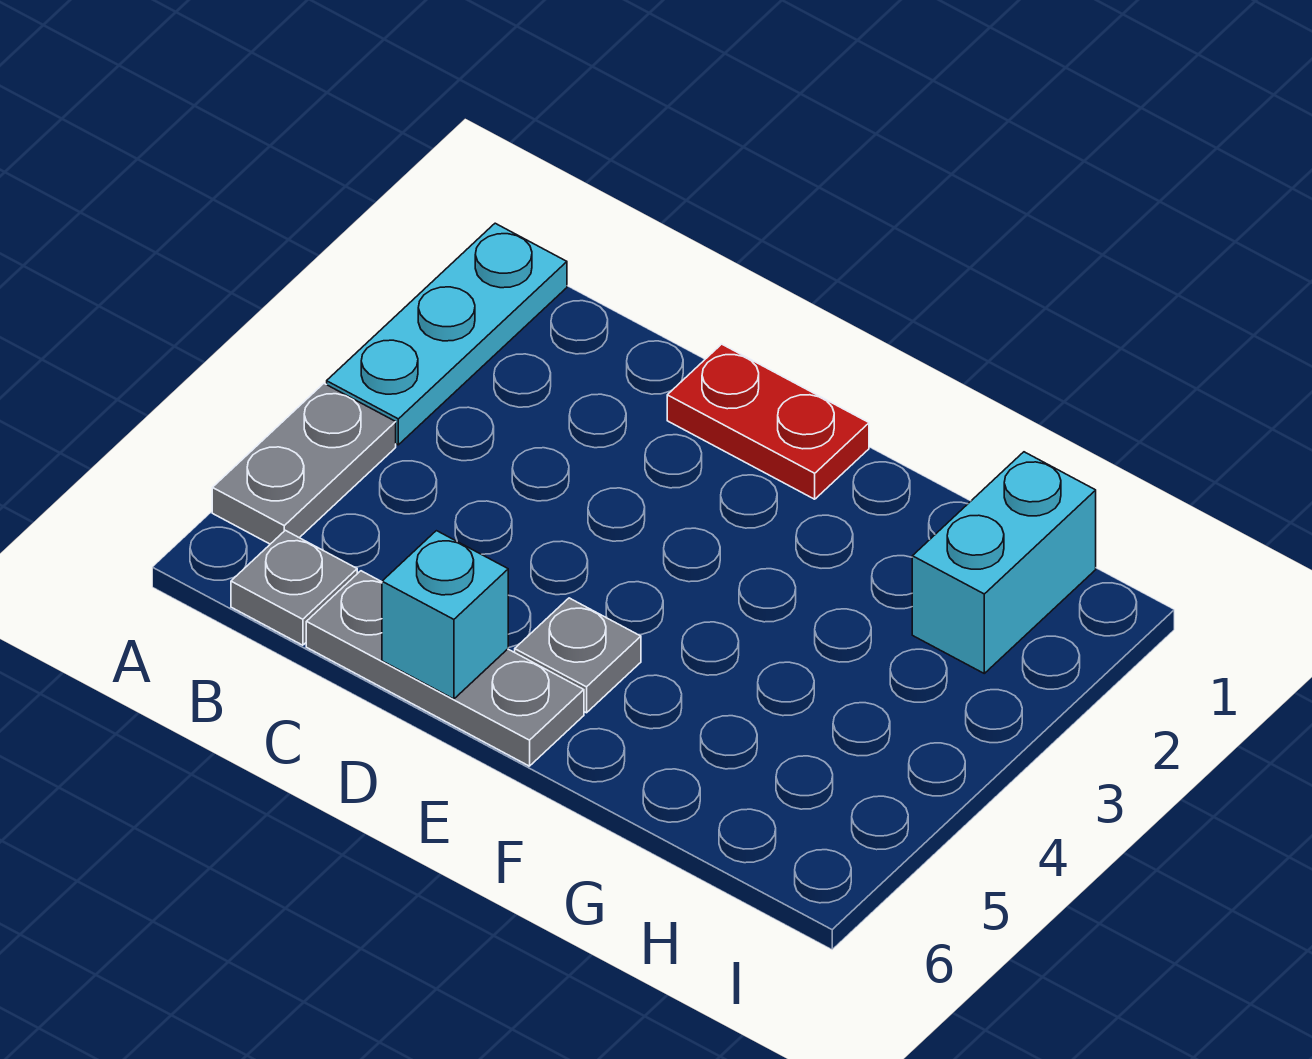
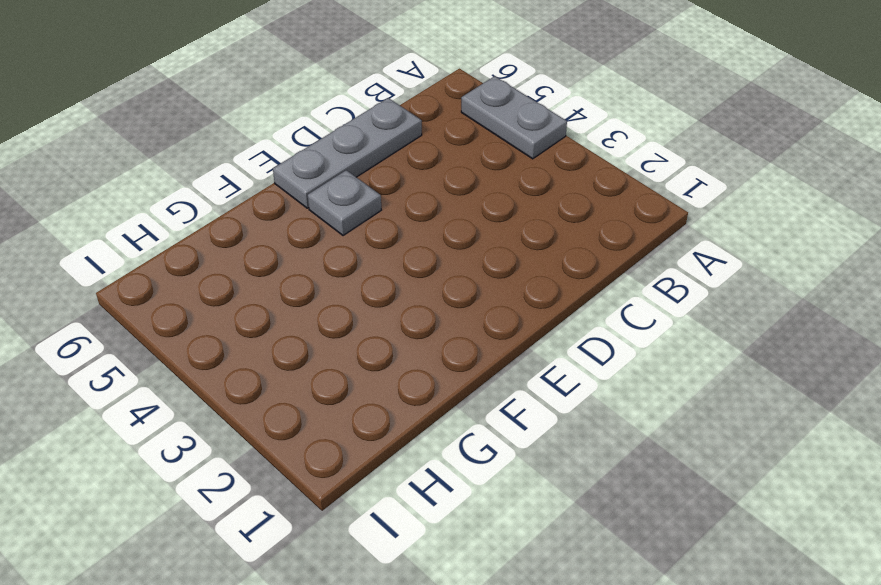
none -> cyan 1x3 plate [327,223,567,445]
none -> grey 1x1 plate [231,530,357,645]

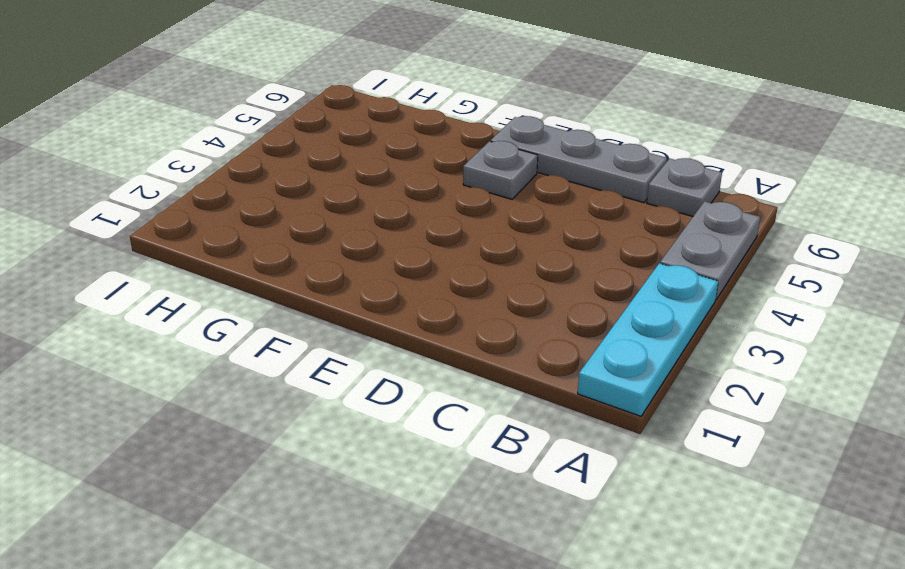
none -> red 1x2 plate [667,344,869,499]
none -> cyan 1x2 brick [912,452,1096,673]

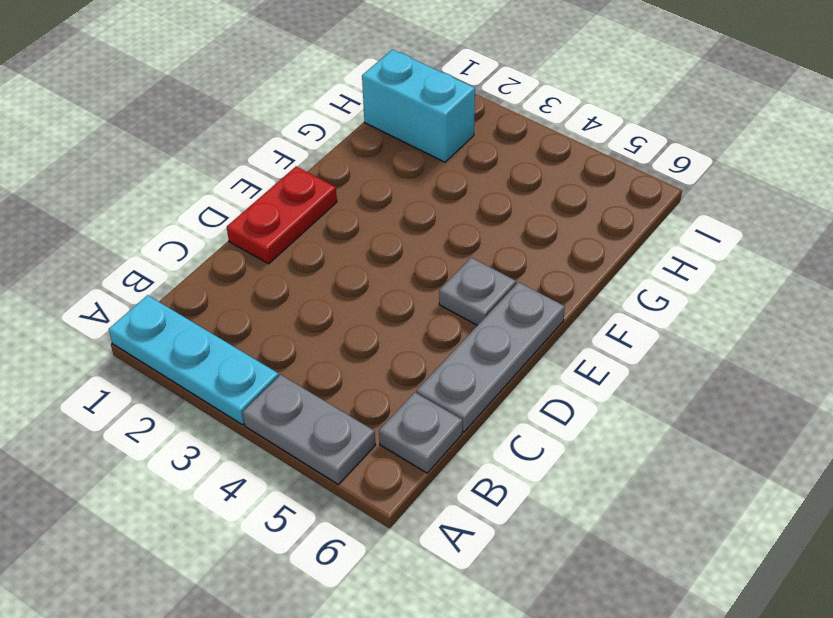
none -> cyan 1x1 brick [382,531,508,699]

